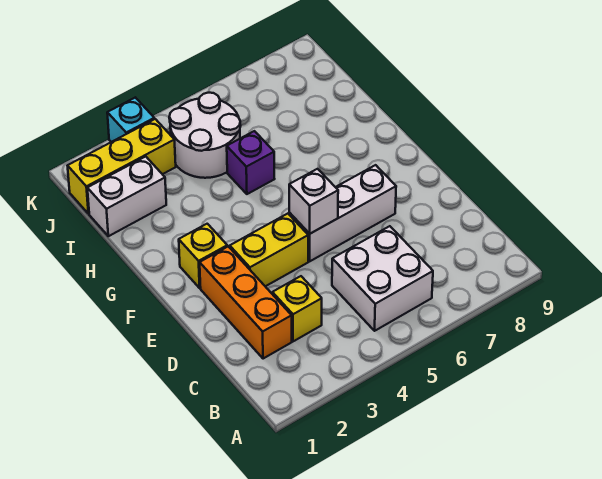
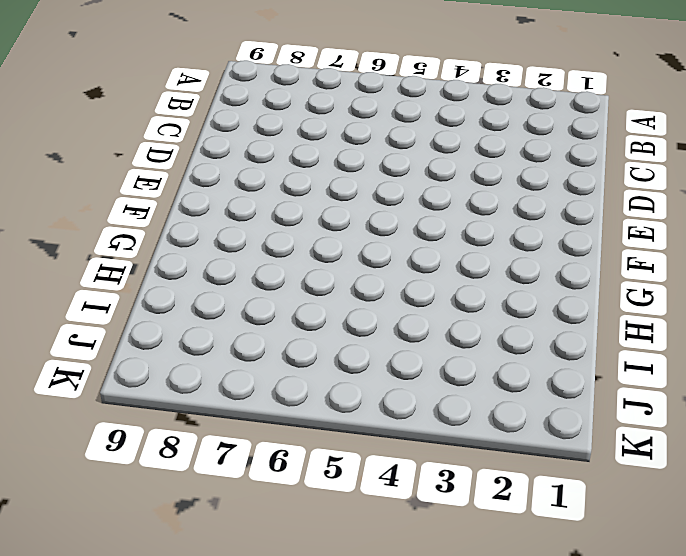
none -> white 2x2 brick [332,226,433,331]
none -> orange 1x3 brick [200,246,292,359]
none -> yellow 1x1 brick [272,276,322,341]

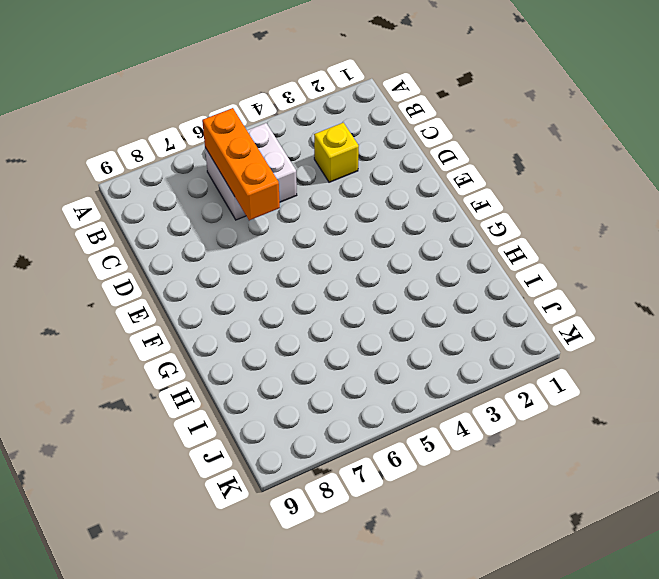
orange 1x3 brick [202,108,280,220] -> orange 1x3 brick moved to [200,246,292,359]
none -> yellow 1x2 brick [230,214,308,286]
none -> white 1x3 brick [289,165,396,261]
none -> yellow 1x1 brick [179,224,227,288]

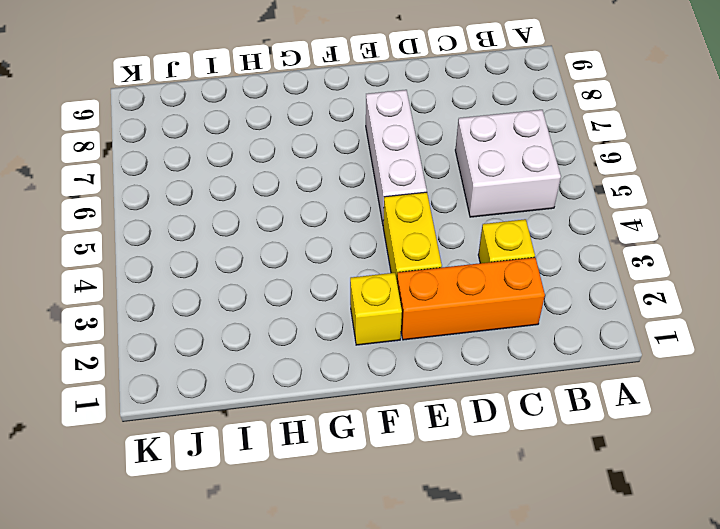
none -> purple 1x1 brick [227,131,274,194]
none -> white 1x2 brick [87,157,166,236]
none -> white 2x2 round brick [169,93,241,178]

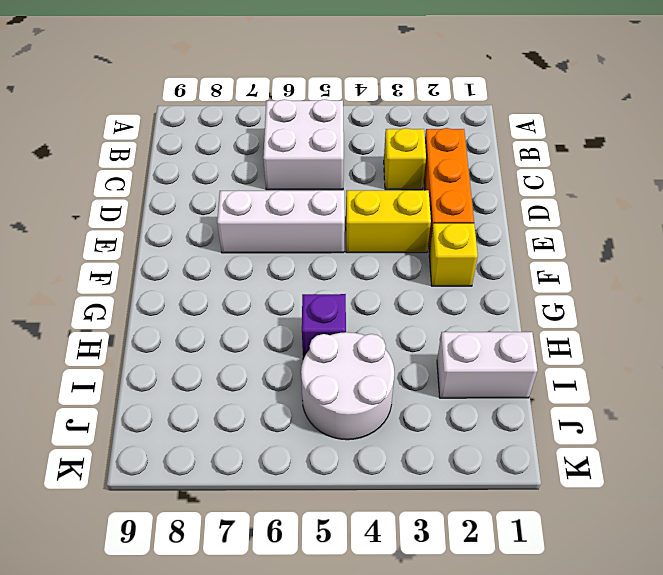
none -> yellow 1x3 brick [68,119,176,214]
none -> cyan 1x1 brick [107,98,154,142]
none -> white 1x1 brick [289,169,338,234]

